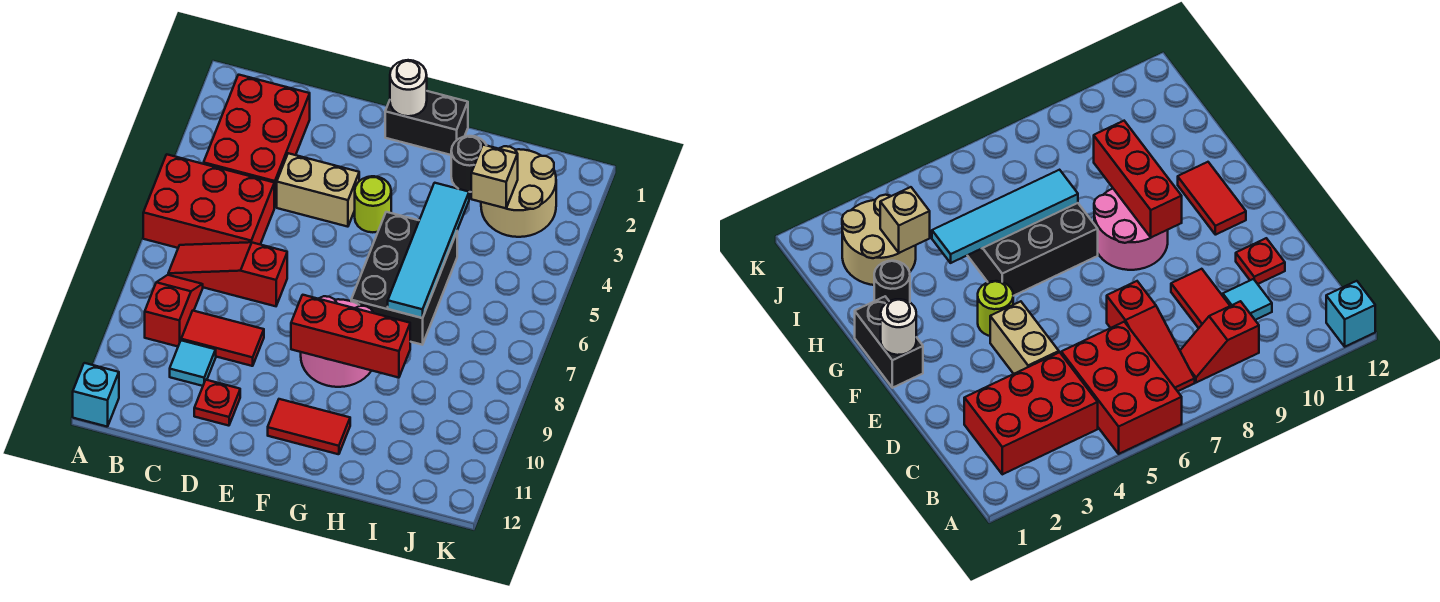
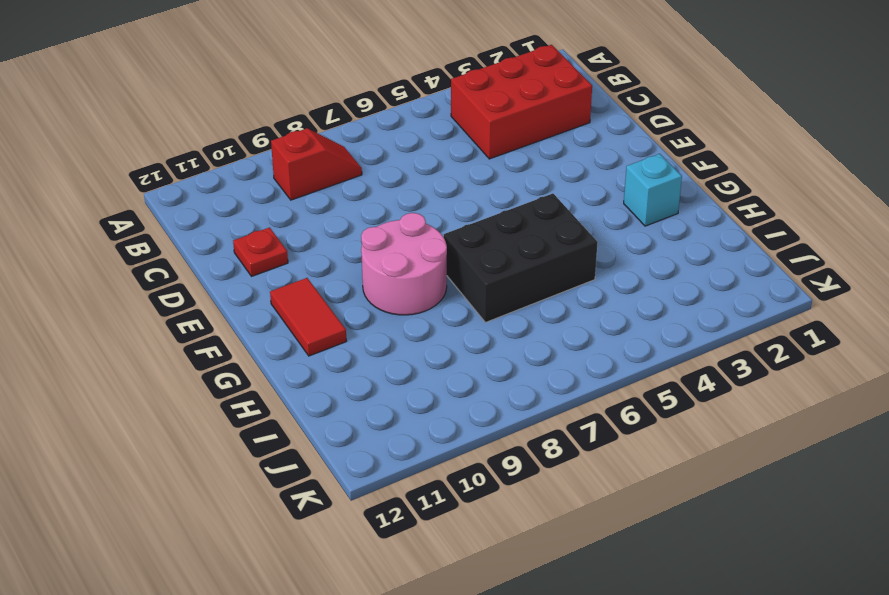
cyan 1x1 brick [624,154,682,226] -> cyan 1x1 brick moved to [73,363,119,427]
none -> red 2x3 brick [143,154,274,248]
none -> red 1x3 slope [168,242,287,306]
none -> red 1x2 tile [181,311,264,366]

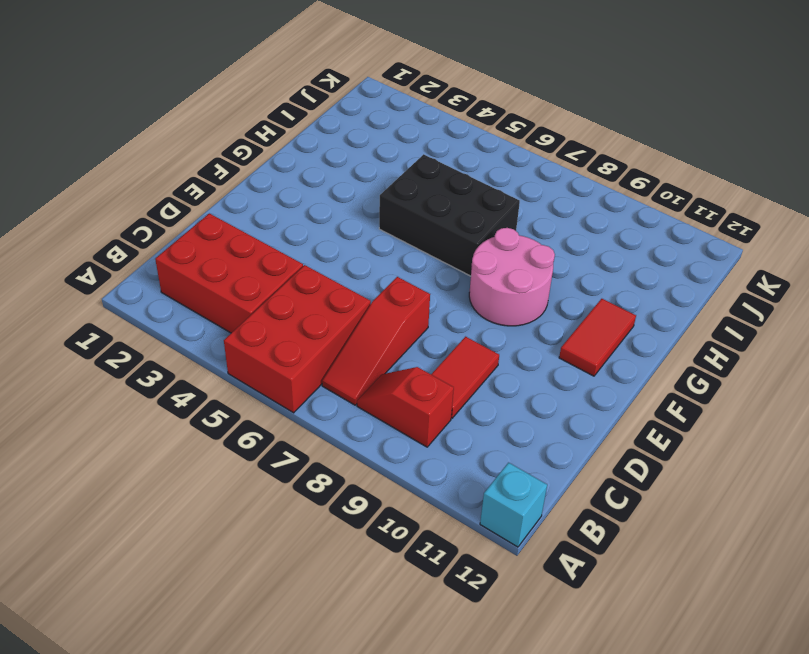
none -> cyan 1x1 tile [170,340,216,386]
none -> tan 1x2 brick [277,153,359,227]
none -> red 1x1 plate [194,380,240,426]

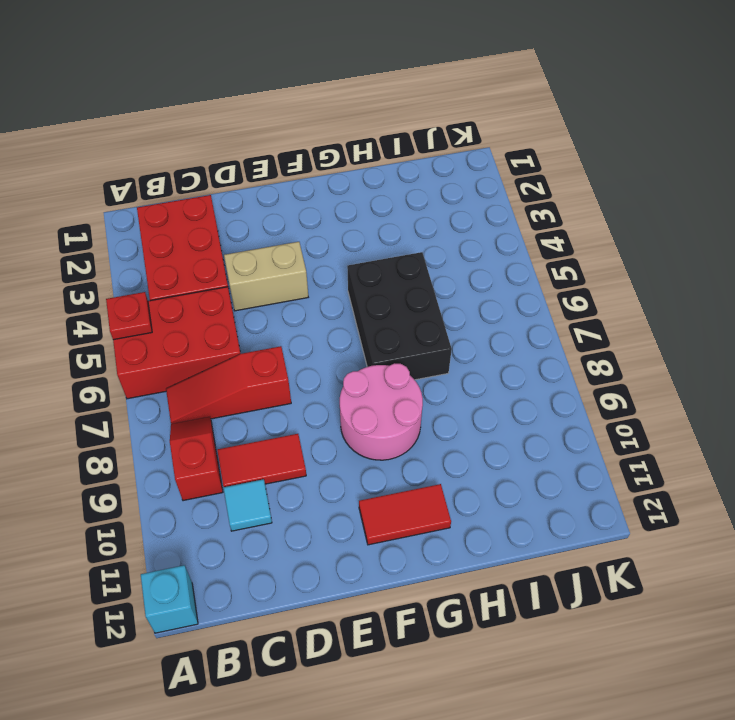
red 1x1 plate [106,292,152,340] -> red 1x1 plate moved to [194,380,240,426]
none -> black 1x2 brick [385,91,468,155]
none -> lime 1x1 round brick [355,176,391,232]
none -> black 1x1 round brick [451,136,486,192]

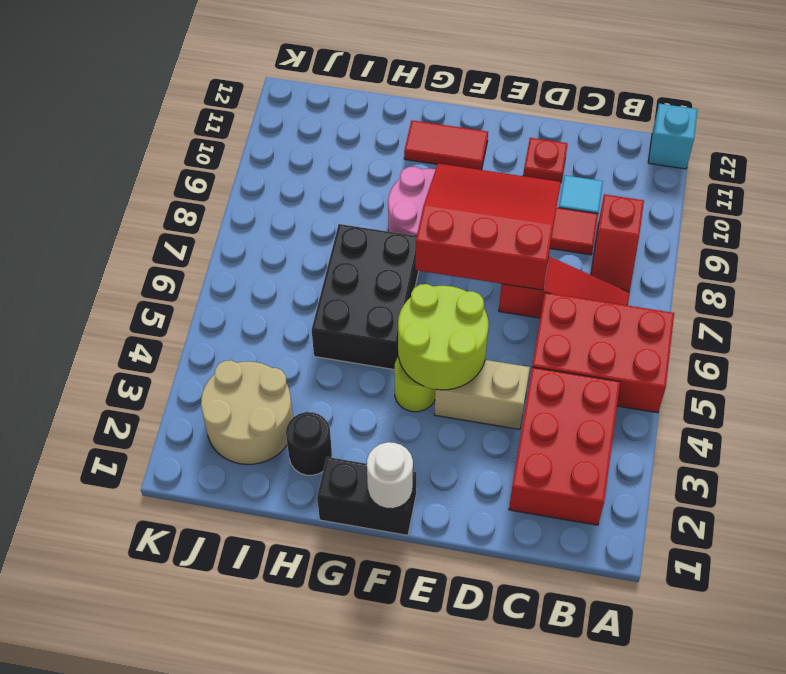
red 3x3 slope [415,164,561,290] -> red 1x3 brick [291,295,410,378]
lime 2x2 round brick [398,284,489,390] -> none
none -> cyan 1x4 tile [388,183,469,318]
none -> tan 1x1 brick [471,145,518,208]

